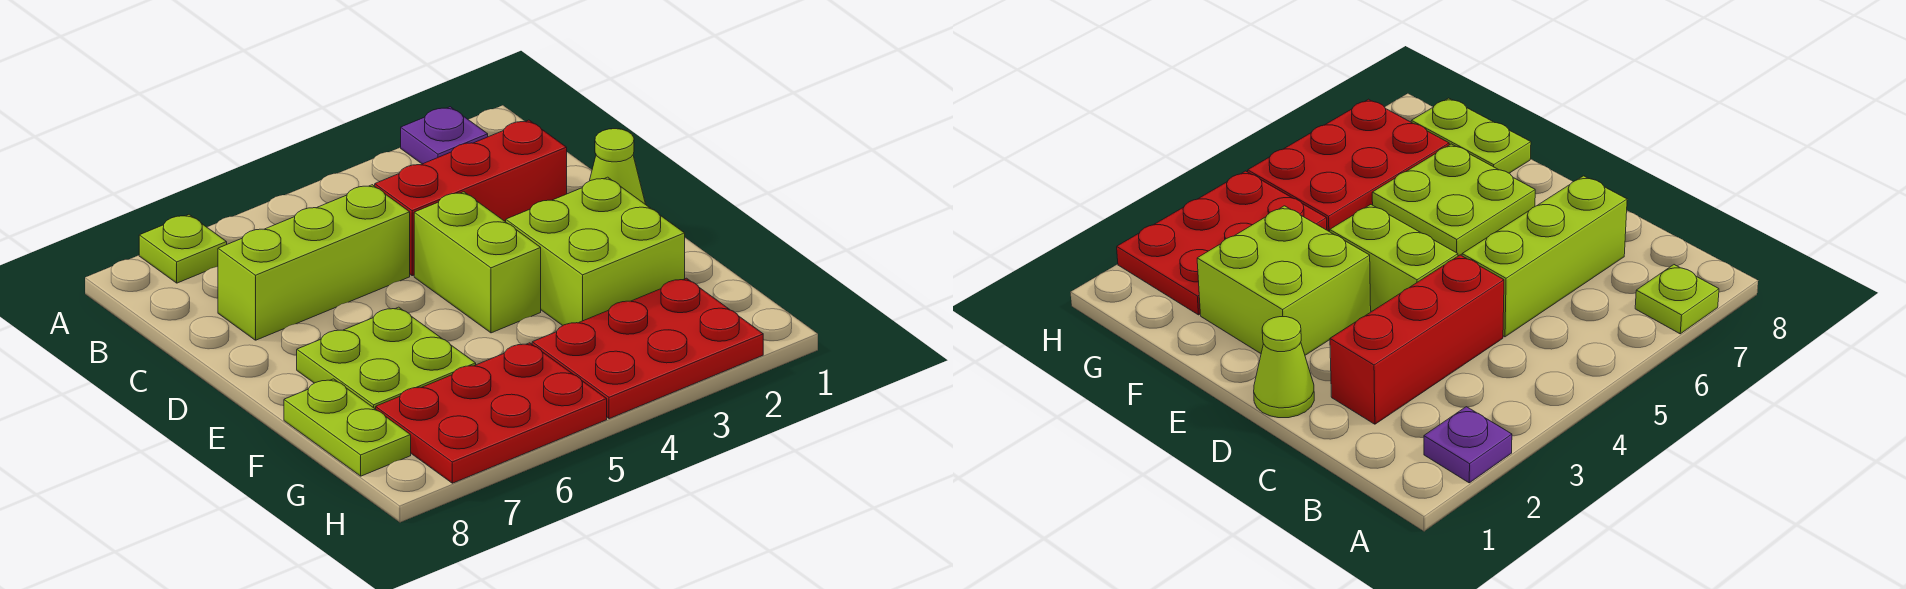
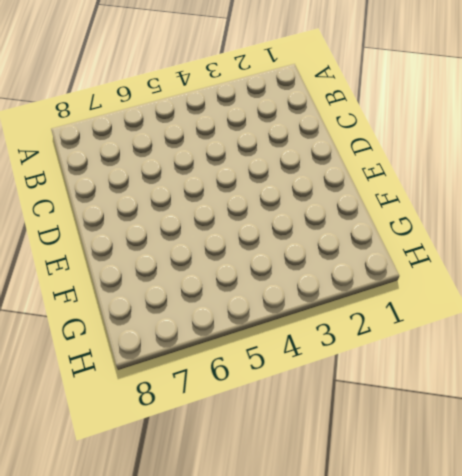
none -> purple 1x1 plate [401,107,488,164]
none -> lime 1x1 plate [139,215,227,283]

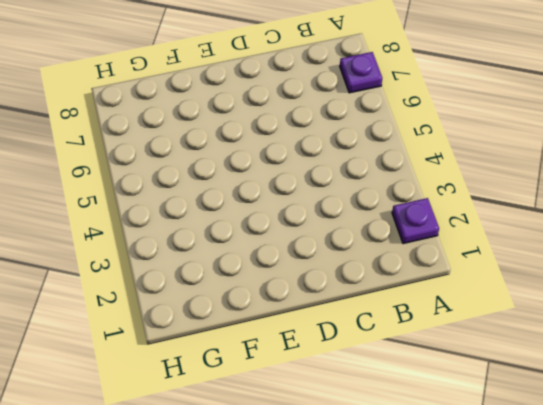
purple 1x1 plate [340,52,382,93] -> lime 1x1 plate [139,215,227,283]
none -> red 1x3 brick [375,120,567,276]
none -> lime 1x3 brick [218,185,410,340]

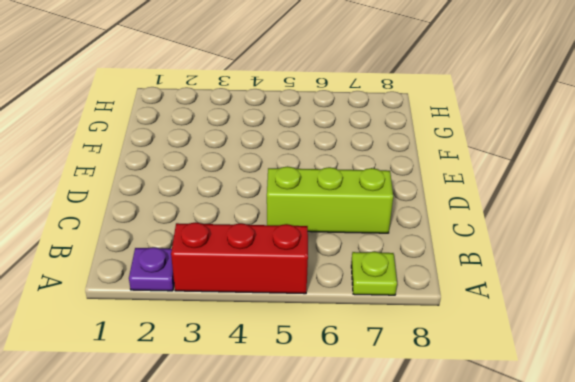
red 1x3 brick [171,222,308,294] -> red 1x3 brick moved to [375,120,567,276]
none -> lime 1x1 cone [590,129,645,204]
none -> lime 1x2 brick [414,192,541,333]

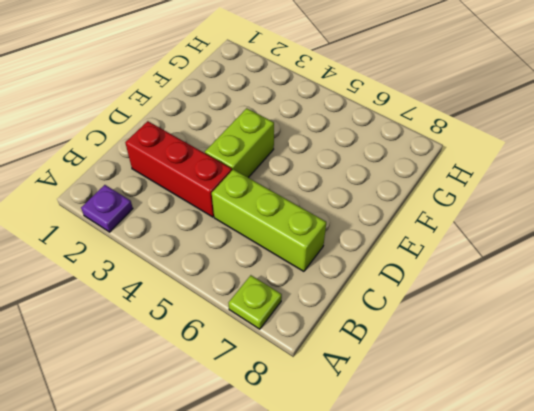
none -> lime 1x1 cone [590,129,645,204]
none -> lime 2x2 brick [506,177,685,325]

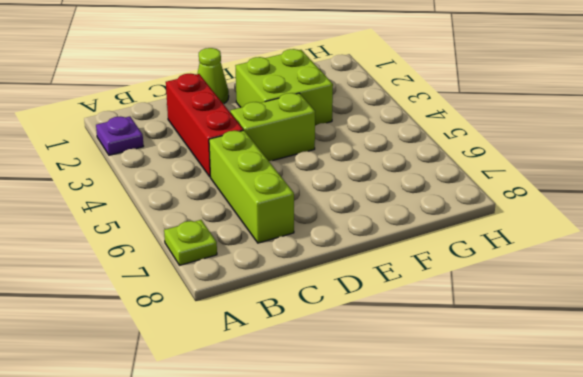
none -> lime 2x2 plate [297,307,476,409]
none -> lime 1x2 plate [284,379,411,476]

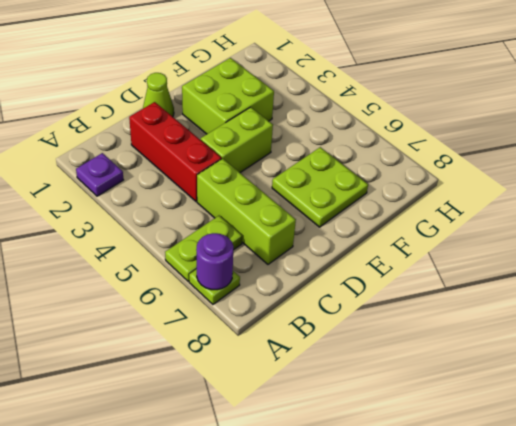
lime 1x2 plate [165,215,242,281] -> lime 1x2 plate moved to [284,379,411,476]
purple 1x1 round brick [196,233,233,290] -> none
none -> red 2x3 plate [532,278,763,419]
none -> red 2x3 plate [376,343,607,483]

